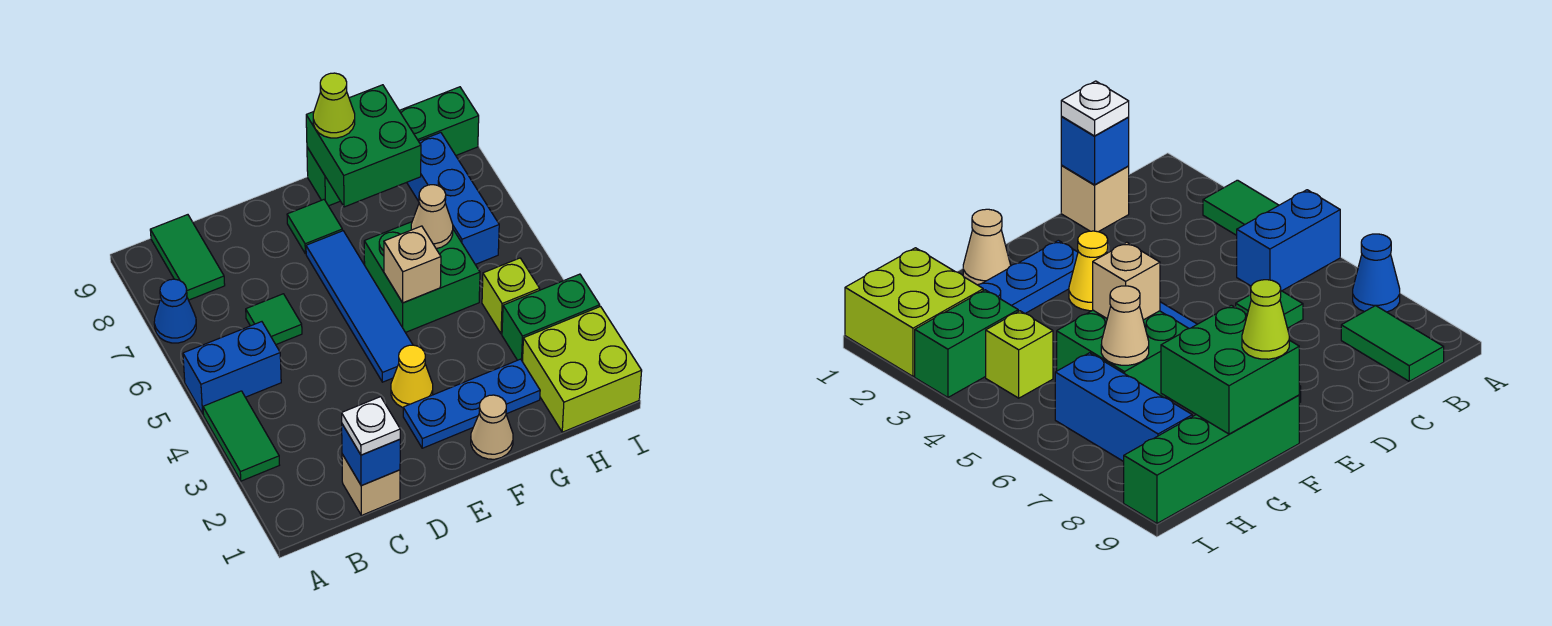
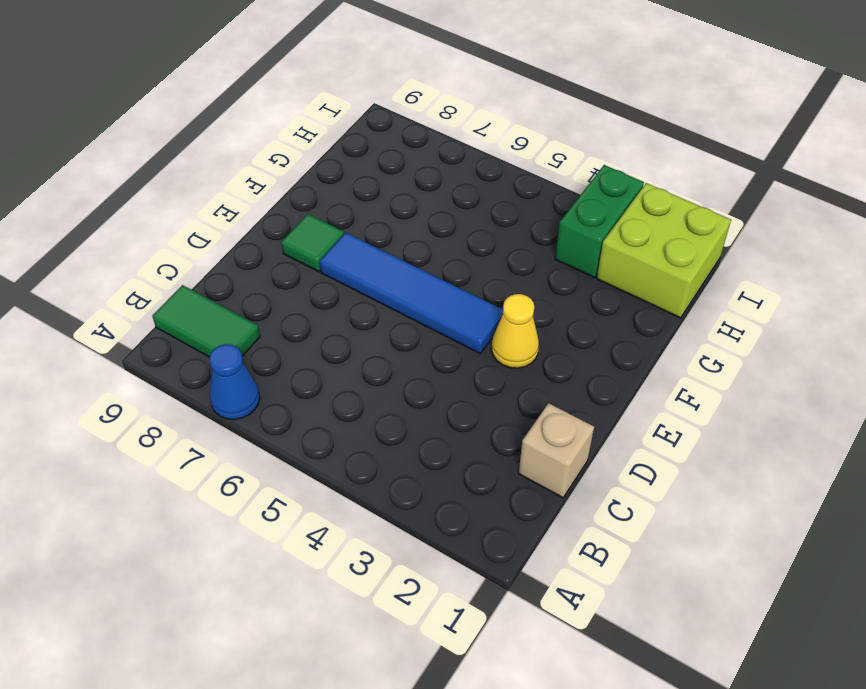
none -> green 1x2 tile [203,391,279,481]
none -> blue 1x2 brick [183,322,281,414]
none -> green 1x1 tile [246,294,302,344]

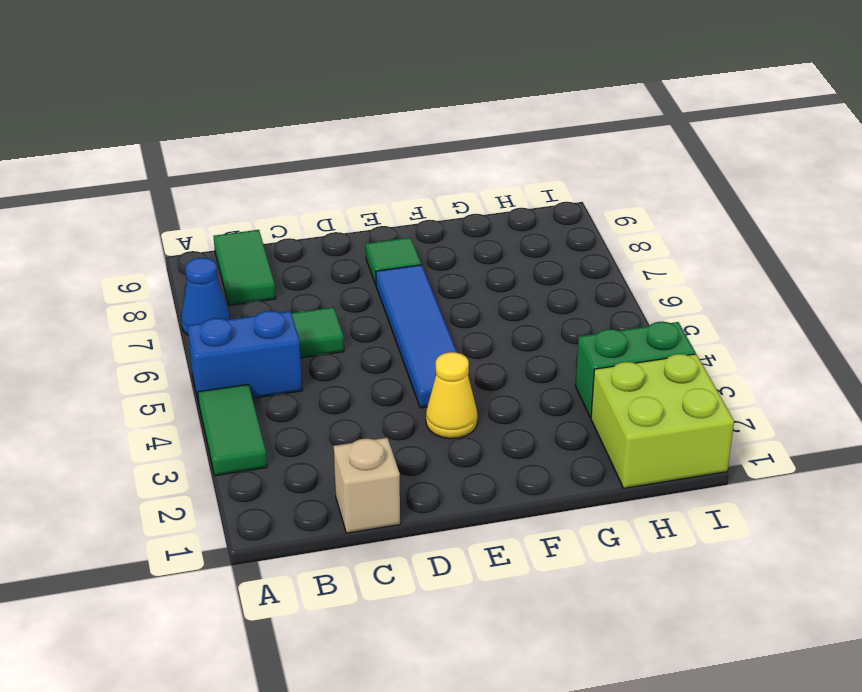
none -> blue 1x3 plate [403,359,540,448]
none -> tan 1x1 cone [471,395,513,459]
none -> green 2x2 brick [364,222,480,332]

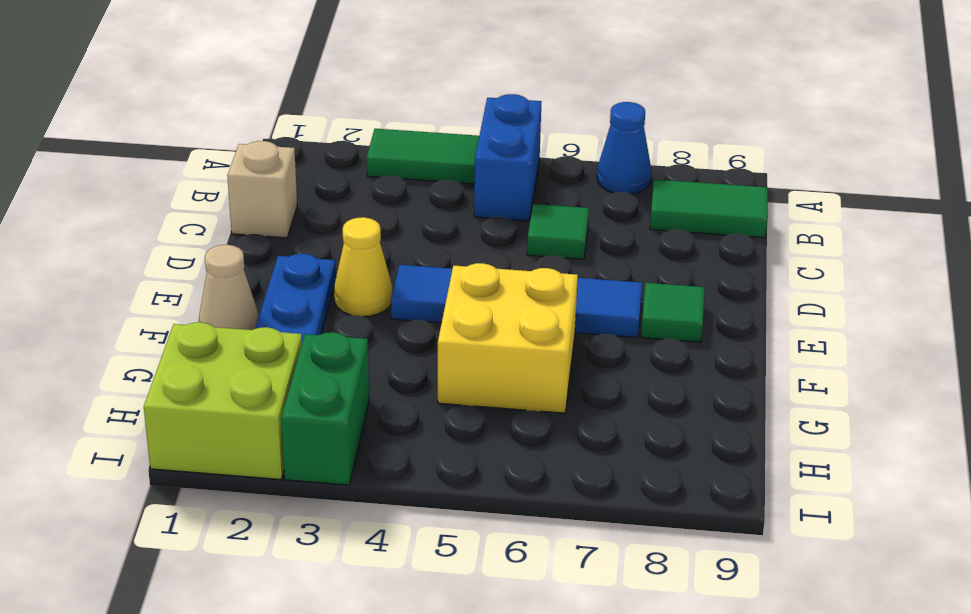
yellow 2x2 brick [438,263,578,413] -> green 2x2 brick [364,222,480,332]
none -> green 1x4 brick [307,87,479,206]
none -> lime 1x1 brick [482,258,540,334]
none -> blue 1x3 brick [407,133,499,264]

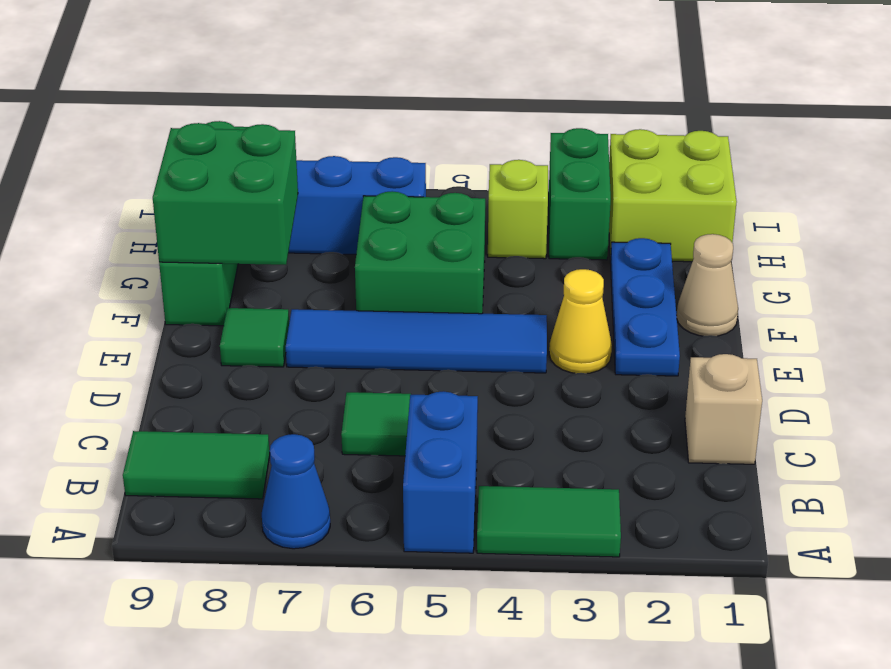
none -> blue 1x1 brick [342,424,400,486]
none -> tan 1x1 brick [384,226,441,303]
none -> tan 1x1 cone [411,185,453,249]

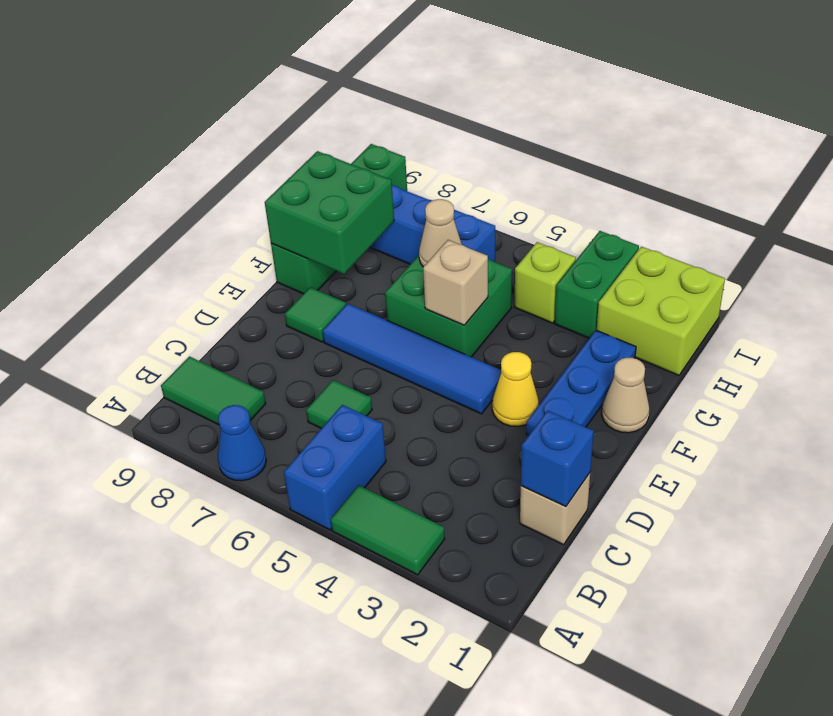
none -> white 1x1 plate [342,397,400,455]
none -> lime 1x1 cone [313,73,355,138]

